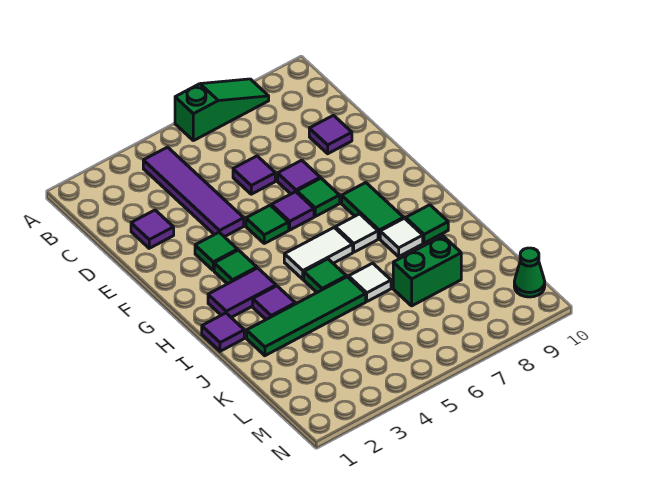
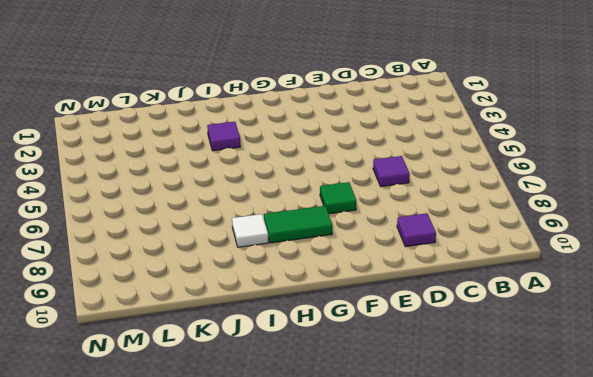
none -> green 1x3 slope [175,79,269,141]
none -> purple 1x4 tile [143,147,244,237]
none -> purple 1x1 tile [131,210,174,248]

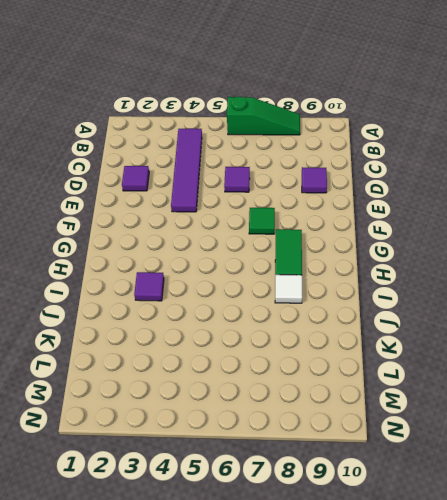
none -> purple 1x1 tile [278,160,320,194]
none -> green 1x1 tile [195,232,238,271]
none -> green 1x1 tile [246,205,289,243]

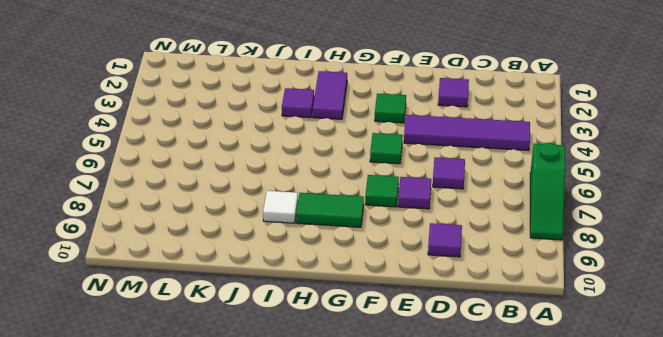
none -> purple 1x1 tile [271,192,314,230]
none -> green 1x1 tile [214,250,257,284]
none -> white 1x2 tile [284,228,353,279]

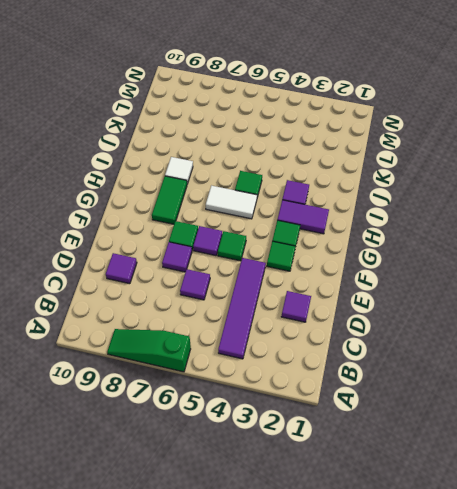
none -> white 1x1 tile [335,214,378,252]
none -> purple 1x1 tile [202,313,244,351]
none -> green 1x1 tile [406,205,448,243]

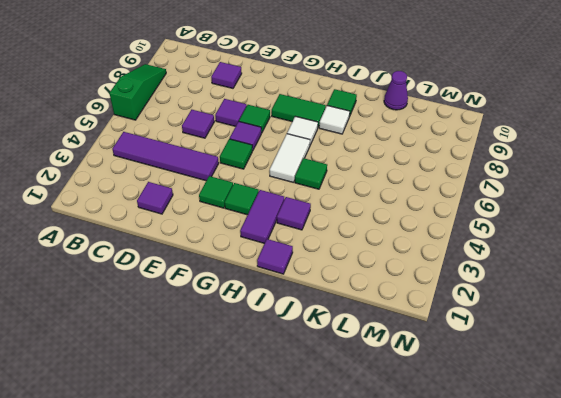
purple 1x1 cone [384,71,408,110] -> none
none -> green 1x4 tile [247,277,366,356]
none -> white 1x1 tile [348,263,391,301]
none -> green 1x2 brick [393,236,461,306]

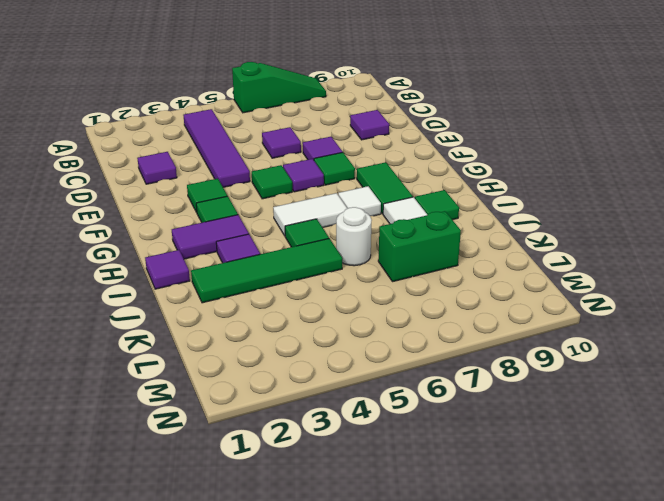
white 1x1 round brick [336,207,372,266] -> white 1x1 tile [348,263,391,301]
none -> green 1x1 cone [514,248,545,297]

